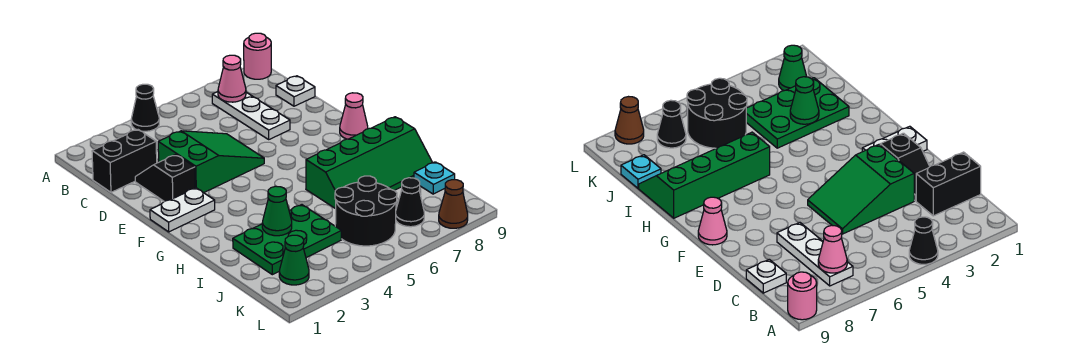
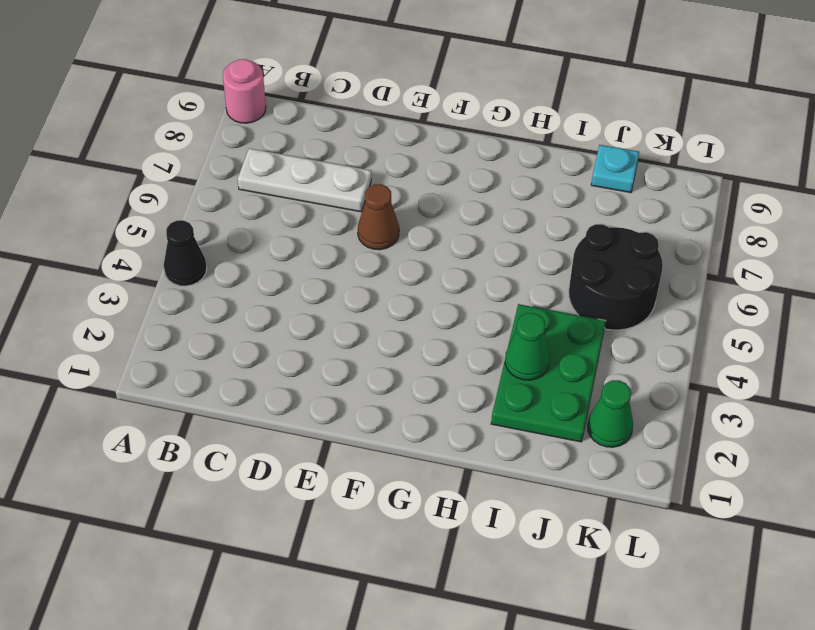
brown 1x1 cone [358,184,399,250] -> brown 1x1 cone moved to [439,180,468,228]
none -> black 1x2 brick [92,130,157,192]
none -> white 1x1 plate [276,76,315,106]
none -> black 1x2 slope [135,155,195,201]

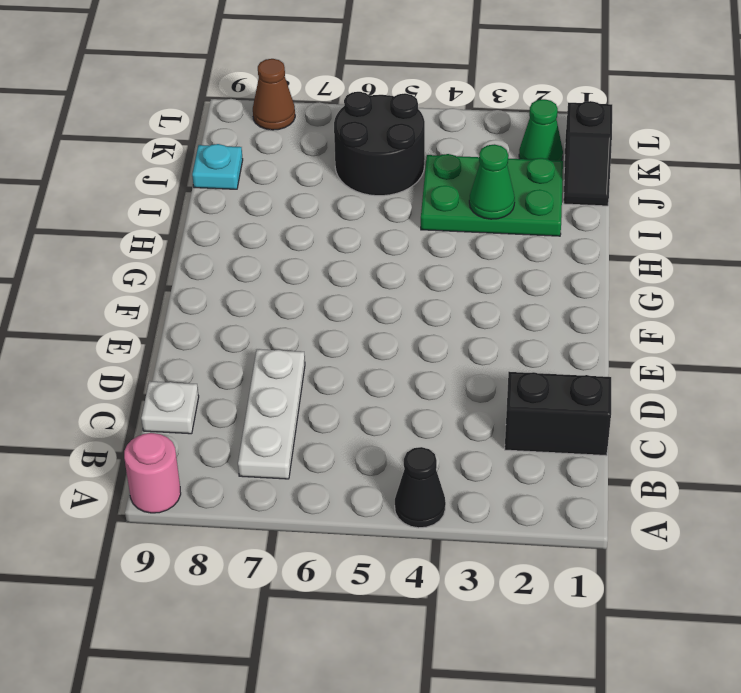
black 1x2 slope [564,101,612,206] -> black 1x2 slope moved to [135,155,195,201]
none -> green 2x3 slope [158,131,264,193]
none -> white 1x2 plate [150,188,215,232]
none -> pink 1x1 cone [340,93,368,139]

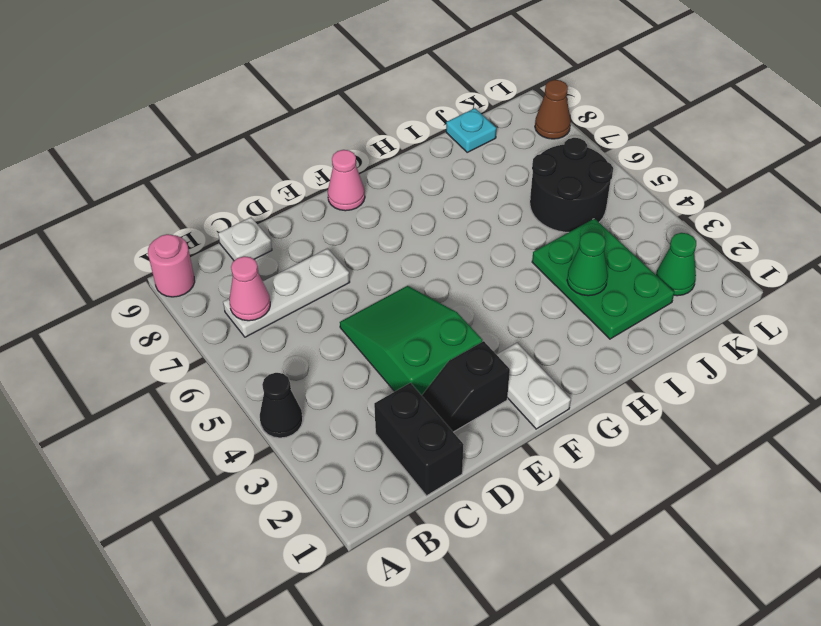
none -> green 2x4 slope [306,117,433,209]
none -> black 1x1 cone [396,178,424,227]

